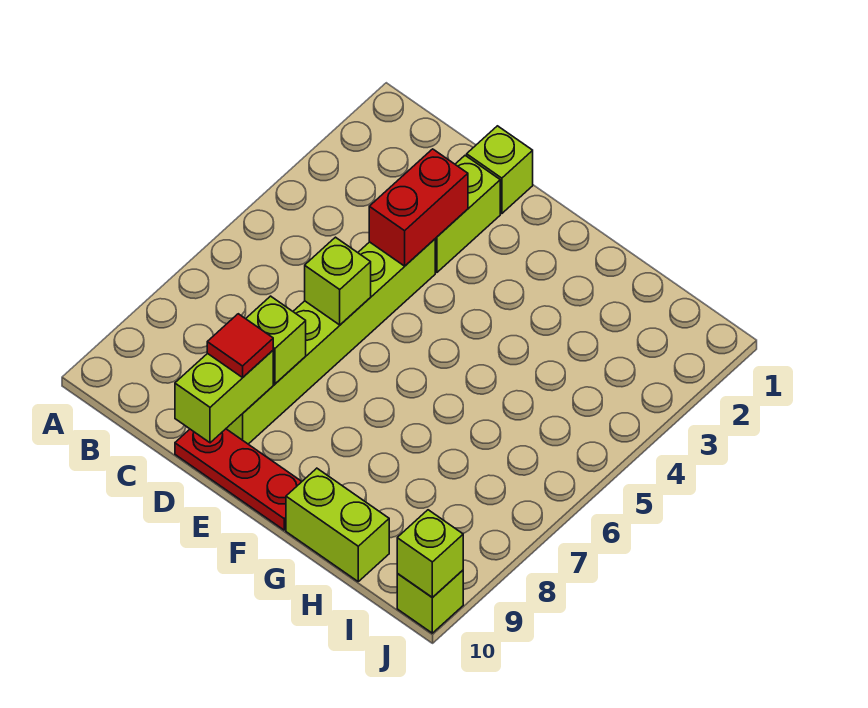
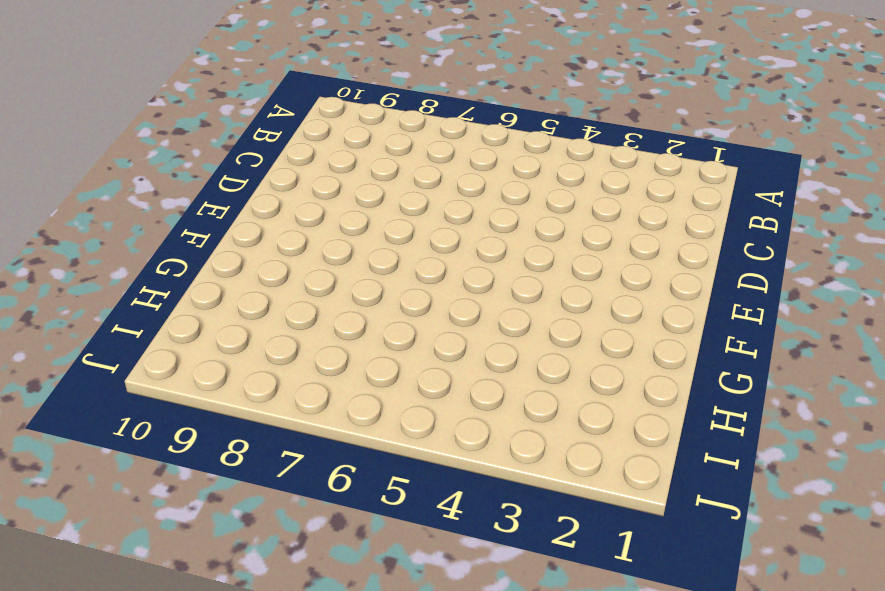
none -> lime 1x1 brick [467,126,533,214]
none -> lime 1x2 brick [435,156,500,272]
none -> lime 1x6 brick [226,239,435,444]

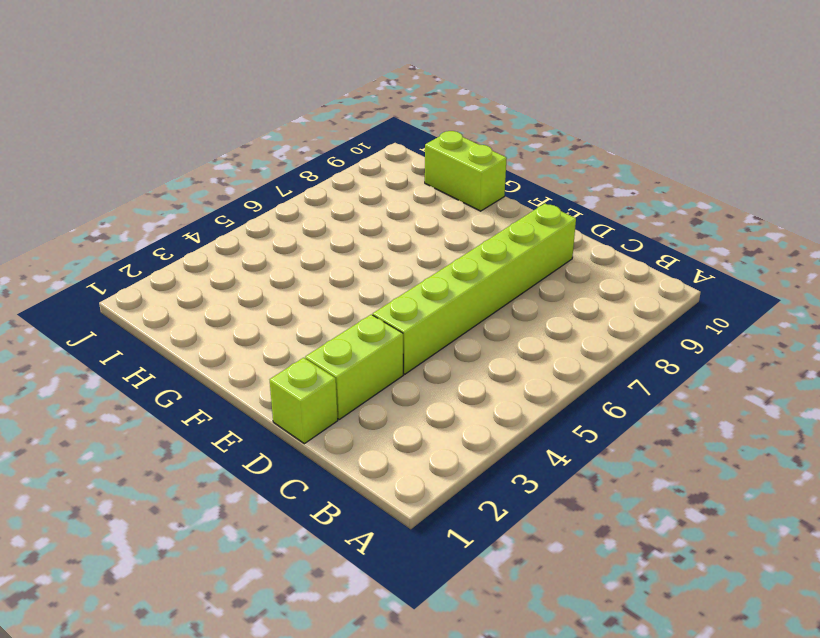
none -> red 1x3 plate [175,429,302,530]
none -> lime 1x1 brick [397,570,463,633]
none -> red 1x2 brick [369,149,468,266]

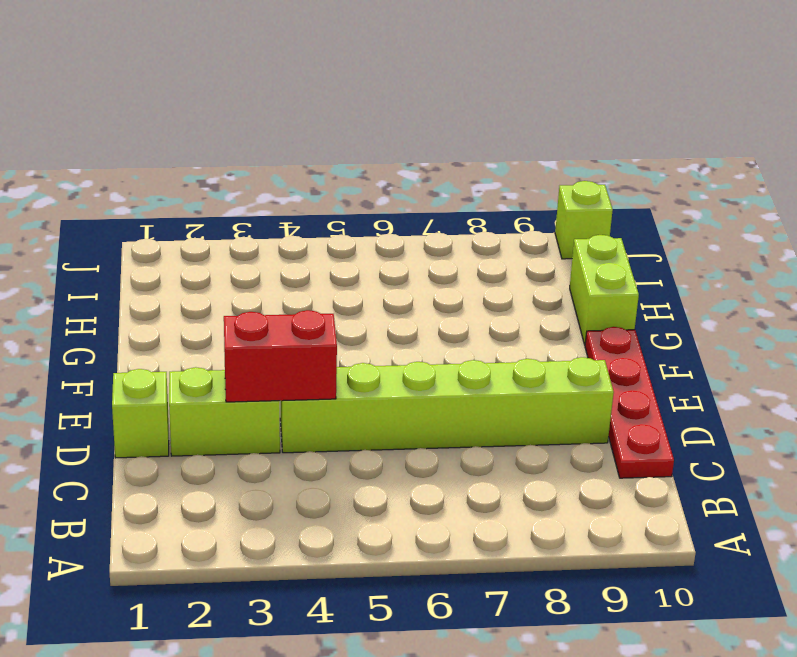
red 1x4 plate [585,327,674,478] -> red 1x3 plate [175,429,302,530]
none -> lime 1x1 brick [305,237,371,325]
none -> lime 1x1 brick [246,296,306,384]
none -> lime 1x2 brick [175,351,273,443]

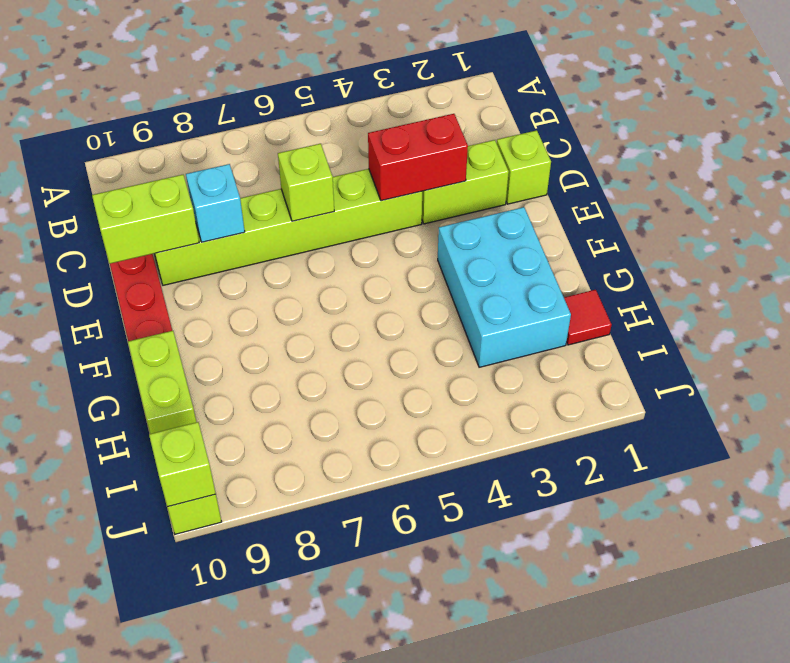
cyan 1x1 brick [186,164,245,242] -> lime 1x1 brick [246,296,306,384]
cyan 2x3 brick [438,207,571,367] -> none
red 1x1 tile [564,290,612,345] -> red 1x1 tile moved to [207,314,273,377]

